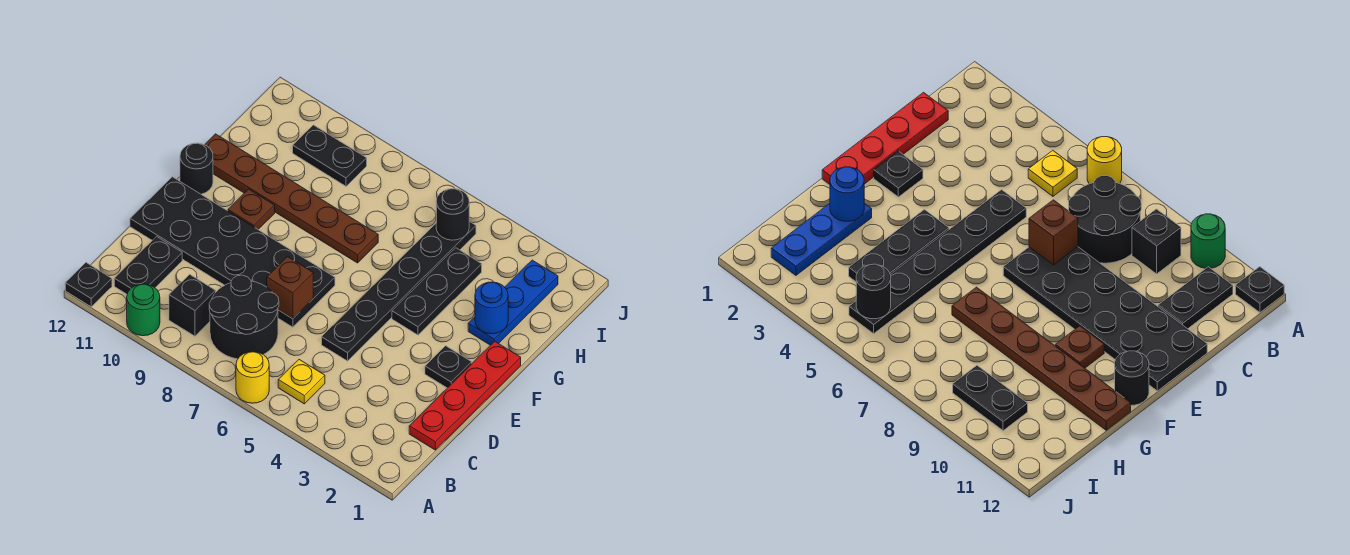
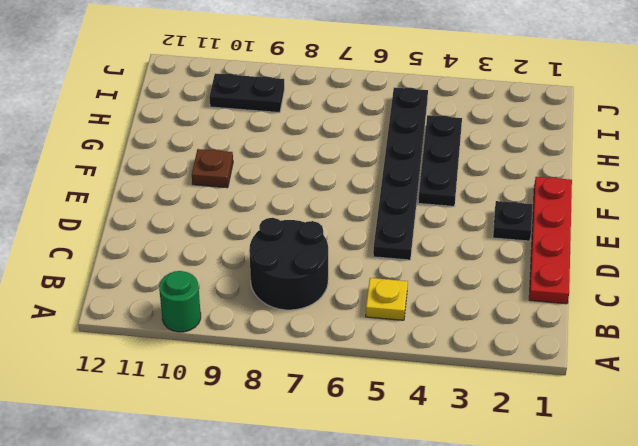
none -> yellow 1x1 round brick [236,352,269,403]
none -> black 1x1 plate [65,263,112,307]
none -> black 1x1 brick [169,274,216,336]

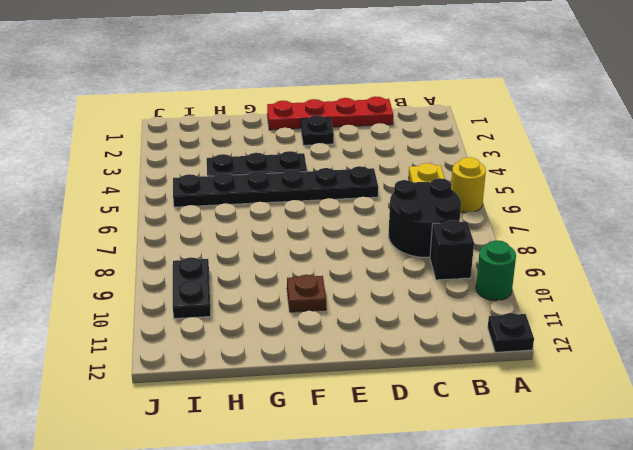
none -> black 1x2 plate [114,237,182,294]
none -> black 2x6 plate [130,177,335,327]
none -> black 1x1 round brick [180,143,213,194]

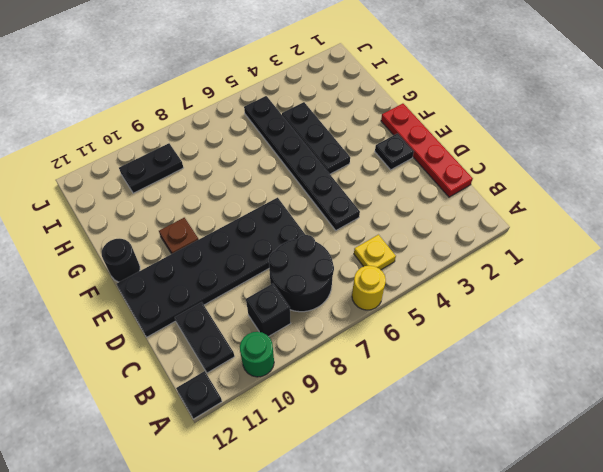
none -> blue 1x3 plate [468,260,558,345]
none -> brown 1x6 plate [205,134,378,263]
none -> brown 1x1 brick [267,257,313,319]

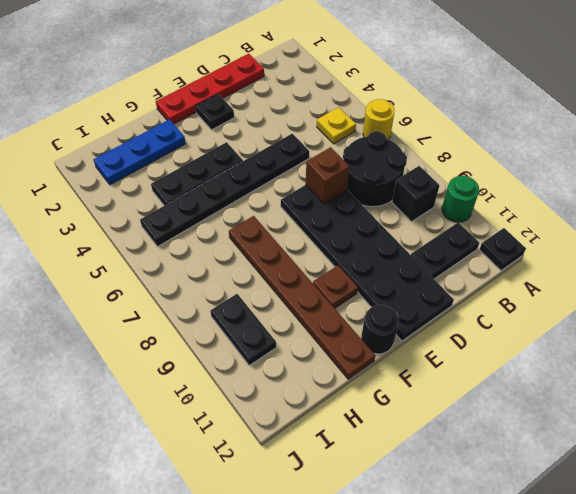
none -> blue 1x1 round brick [475,282,508,334]
none -> black 1x1 round brick [436,189,469,240]

